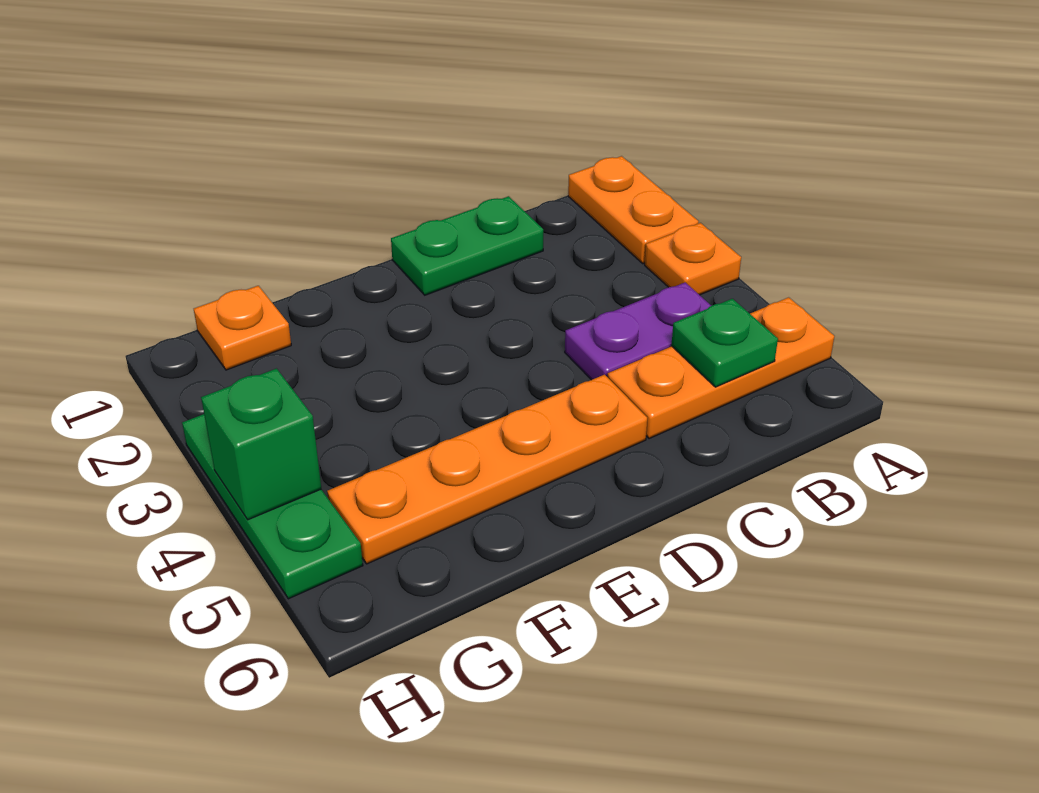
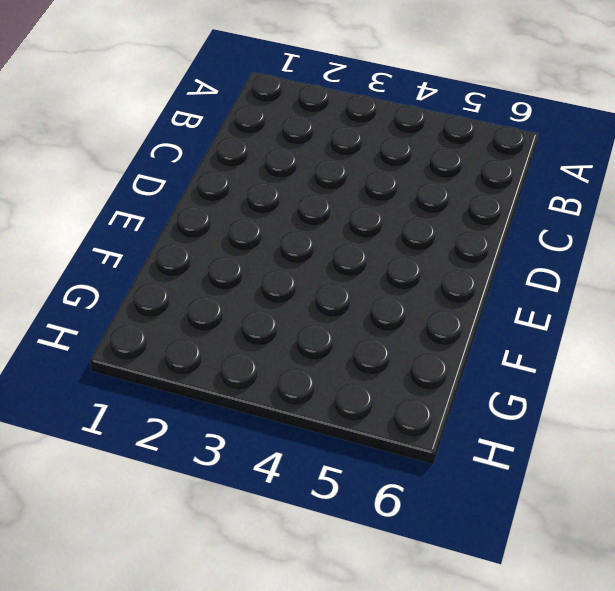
none -> orange 1x2 plate [568,156,699,264]
none -> orange 1x1 plate [645,223,741,295]

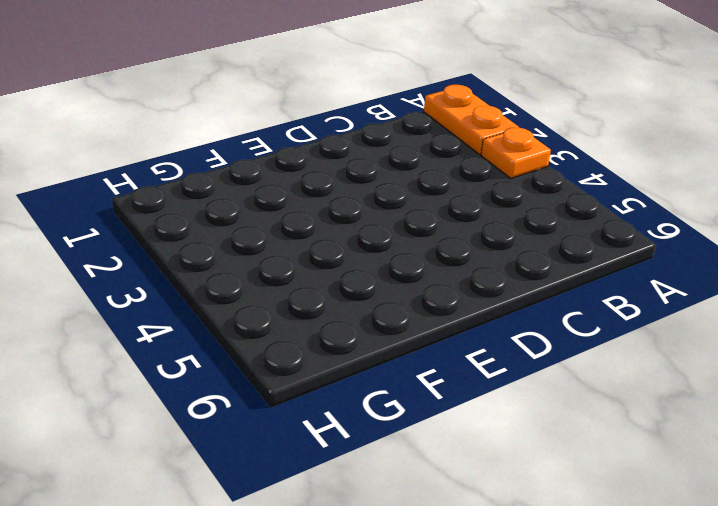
none -> orange 1x3 plate [608,297,834,439]
none -> purple 1x2 plate [565,282,711,380]

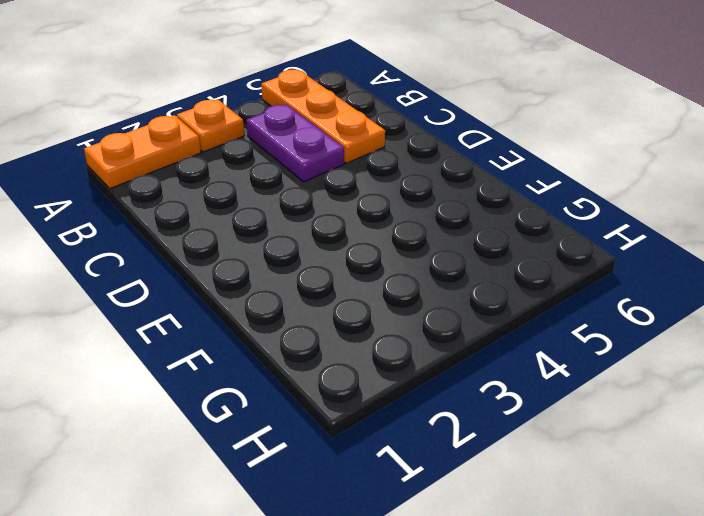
none -> green 1x2 plate [391,196,543,295]
none -> orange 1x4 plate [327,375,647,564]

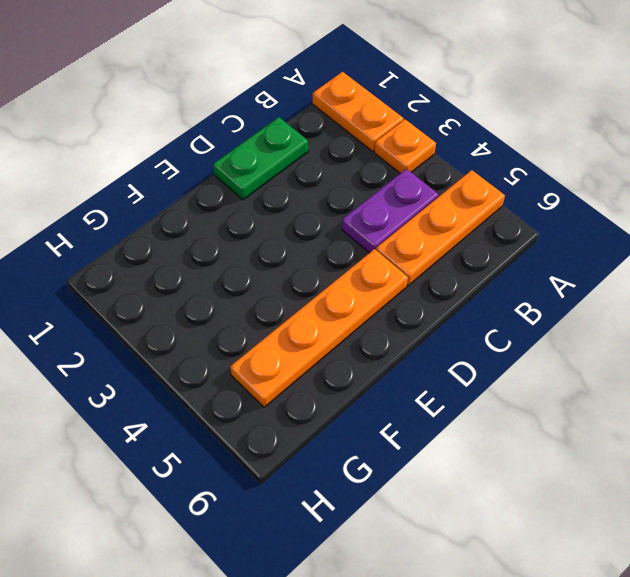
none -> orange 1x1 plate [194,286,291,370]
none -> green 1x3 plate [182,414,363,599]

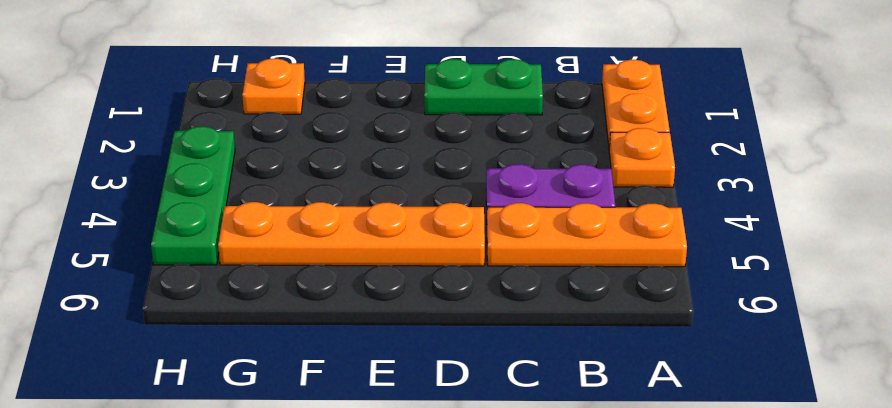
none -> green 1x1 plate [671,299,778,387]
none -> green 1x1 brick [201,369,321,520]

